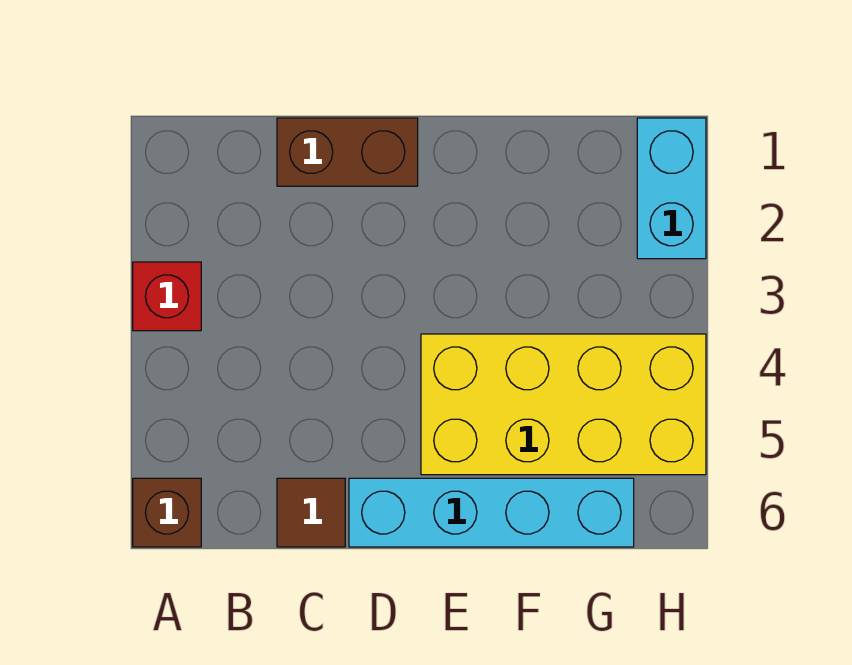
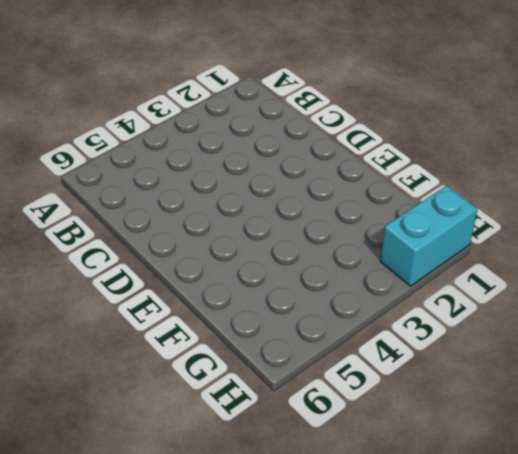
none -> red 1x1 brick [133,262,201,331]
none -> brown 1x1 brick [133,478,201,547]

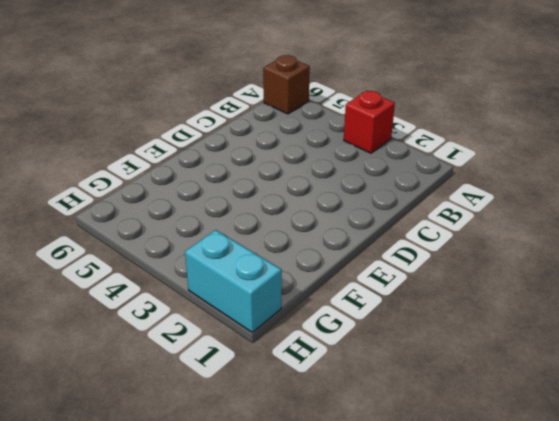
none -> brown 1x2 brick [277,118,418,186]
none -> brown 1x1 tile [277,478,345,547]

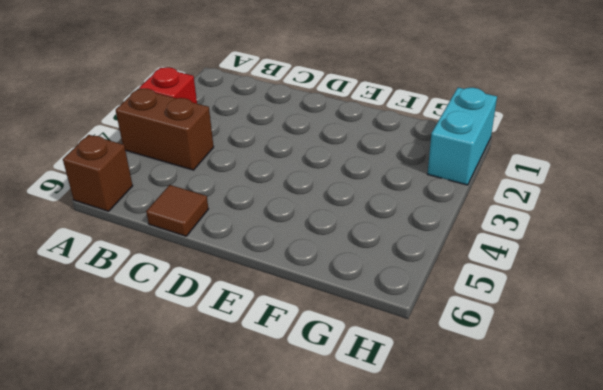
brown 1x2 brick [116,89,214,170] -> brown 1x2 brick moved to [277,118,418,186]
none -> cyan 1x4 brick [349,478,634,547]
none -> yellow 2x4 brick [421,334,706,475]

